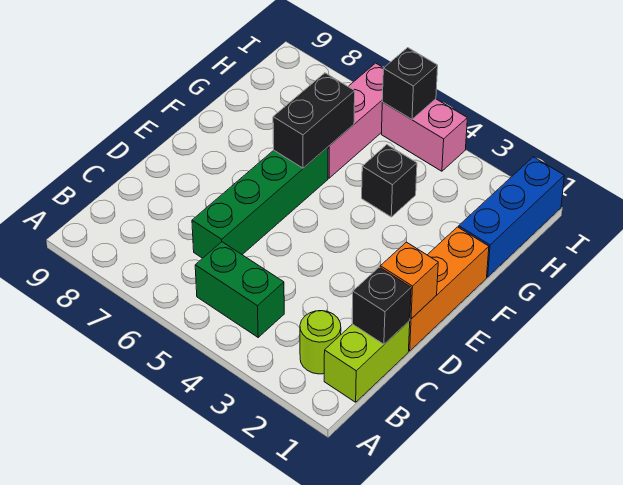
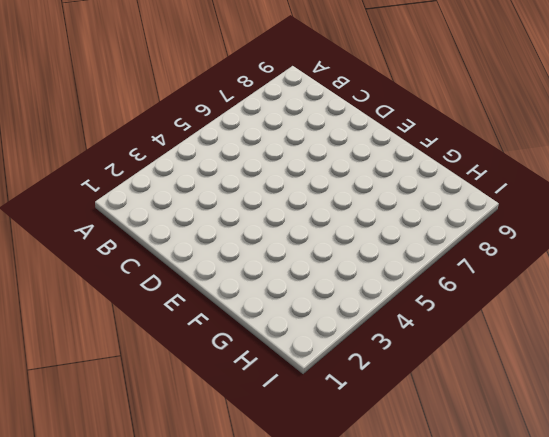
none -> lime 1x2 brick [324,321,410,402]
none -> lime 1x1 round brick [300,311,341,374]
none -> green 1x2 brick [195,242,284,337]

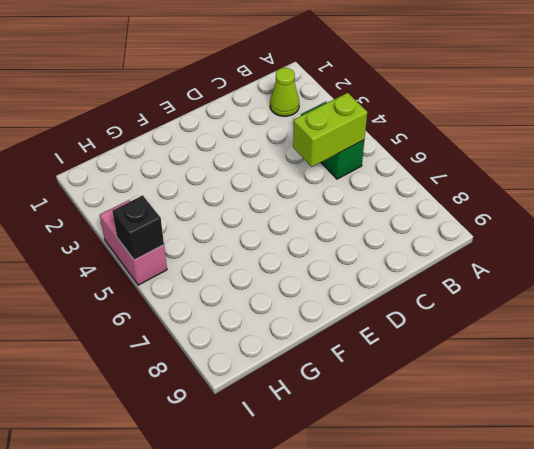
lime 1x1 cone [270,68,299,116] -> lime 1x1 round brick [300,311,341,374]
lime 1x2 brick [293,93,367,167] -> lime 1x2 brick moved to [324,321,410,402]
none -> green 1x4 brick [192,147,328,258]
none -> orange 1x3 brick [409,227,489,351]
none -> blue 1x3 brick [459,157,564,277]

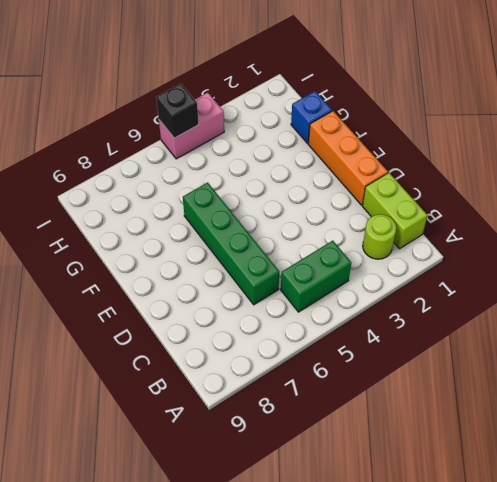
blue 1x1 brick [291,91,332,143] -> blue 1x3 brick [459,157,564,277]
none -> black 1x1 brick [362,145,417,217]
none -> pink 1x3 brick [328,63,383,178]
none -> black 1x1 brick [352,267,411,344]

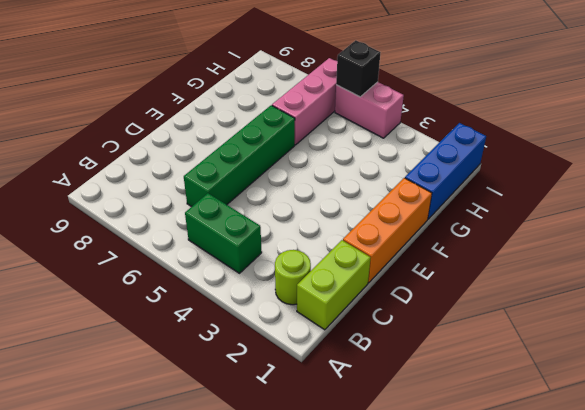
none -> black 1x1 brick [362,145,417,217]
none -> black 1x1 brick [352,267,411,344]
none -> orange 1x1 brick [380,242,438,319]

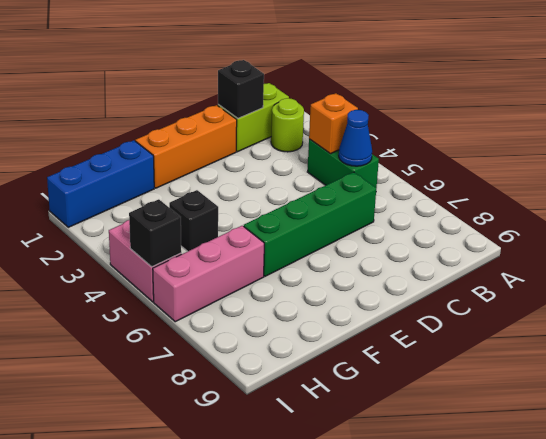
orange 1x1 brick [309,93,358,154] -> orange 1x1 brick moved to [380,242,438,319]
blue 1x1 cone [339,110,372,166] -> none
none -> black 1x2 brick [273,73,355,168]

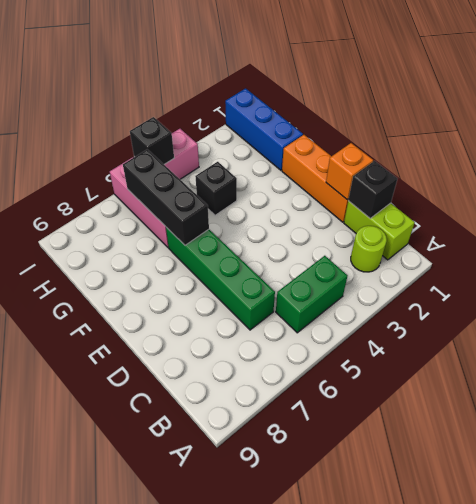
black 1x3 brick [123,149,209,245] -> black 1x2 brick [273,73,355,168]

